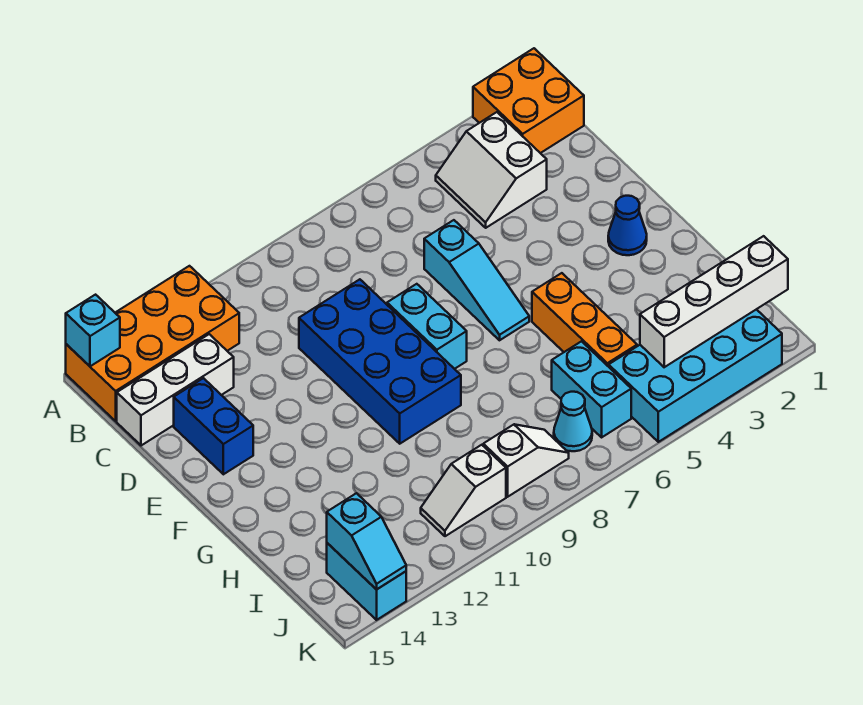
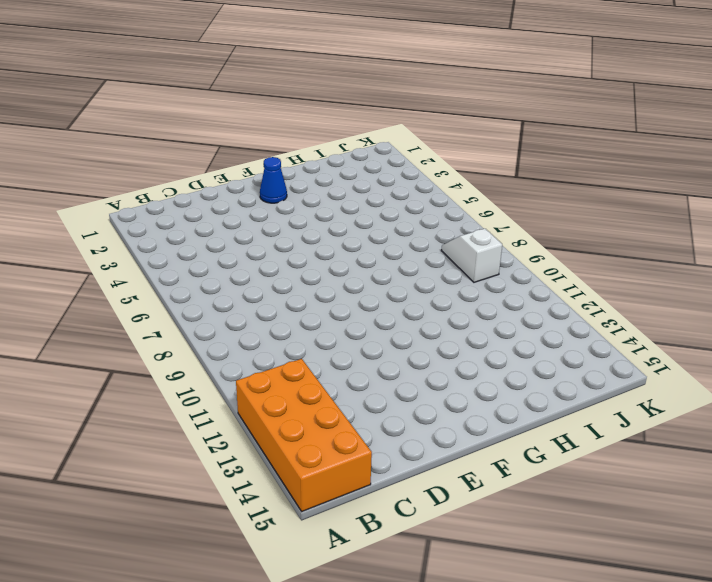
none -> orange 2x2 brick [473,48,584,153]
none -> white 2x2 slope [436,112,547,228]
none -> white 1x3 brick [117,334,234,446]

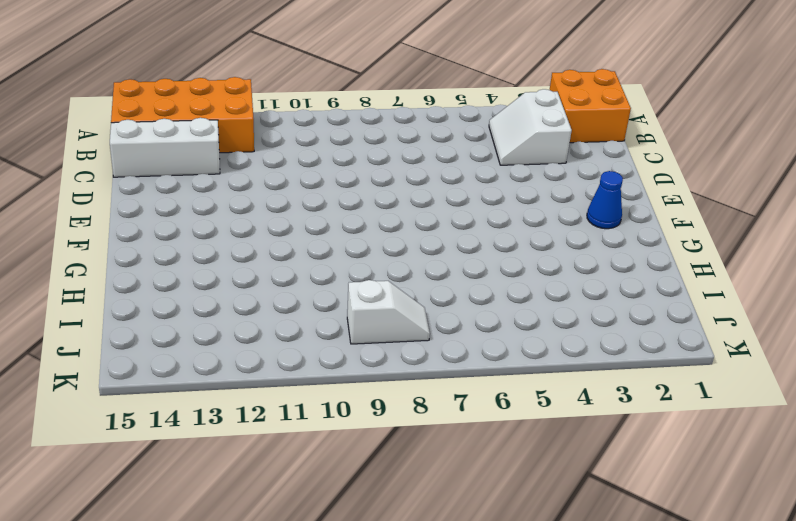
none -> cyan 1x3 slope [424,220,529,340]
none -> blue 2x4 brick [299,279,461,444]
none -> blue 1x2 brick [174,378,253,474]

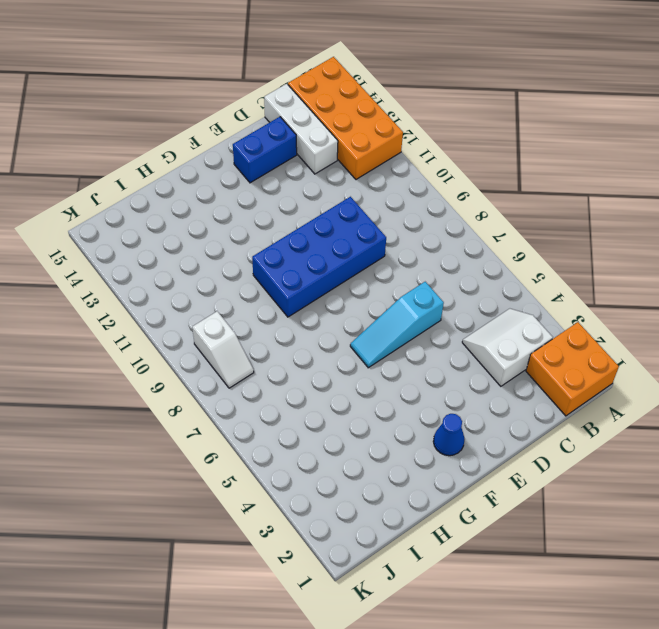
none -> cyan 1x2 brick [387,284,467,369]
none -> orange 1x3 brick [532,273,637,367]
none -> cyan 1x2 brick [552,341,631,437]

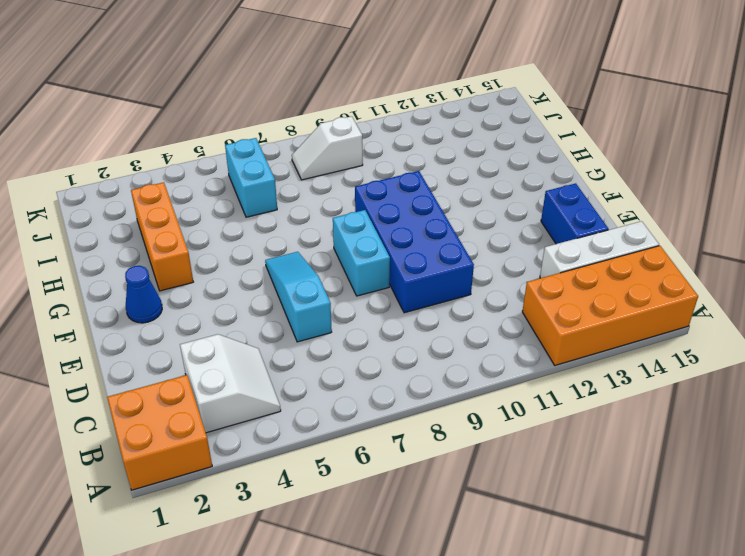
orange 1x3 brick [131,182,193,291] -> orange 1x3 brick moved to [532,273,637,367]
none -> cyan 2x4 brick [609,309,782,442]
none -> cyan 1x1 cone [554,392,592,451]
none -> white 1x2 slope [421,445,506,536]

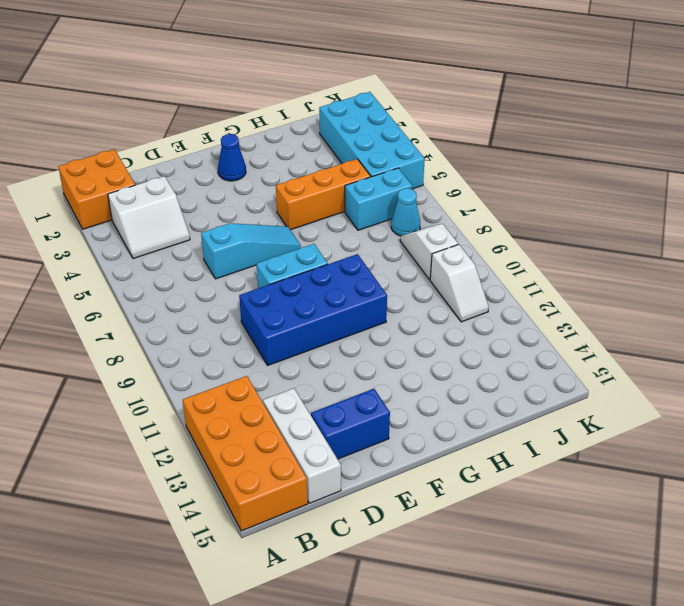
none -> cyan 1x2 brick [327,543,406,620]
none -> cyan 1x1 brick [66,295,120,366]
none -> white 1x4 brick [640,236,788,367]

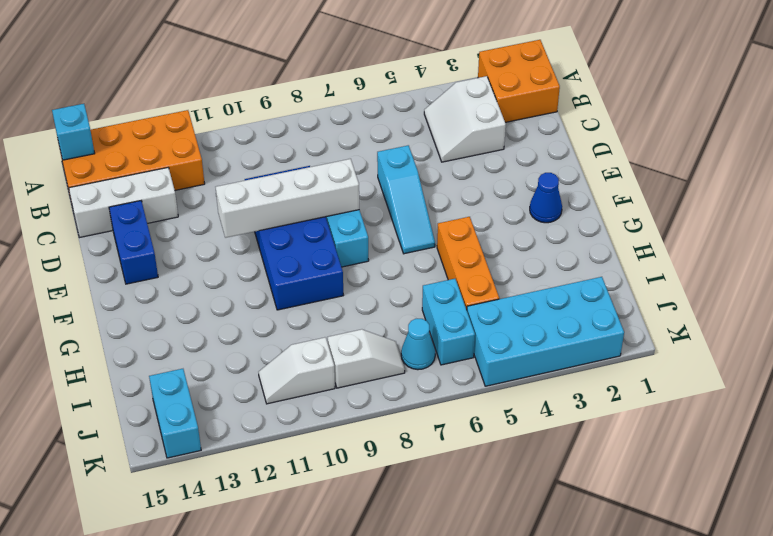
white 1x4 brick [216,159,359,238] -> white 1x4 brick moved to [640,236,788,367]
none -> cyan 1x2 slope [327,493,406,590]

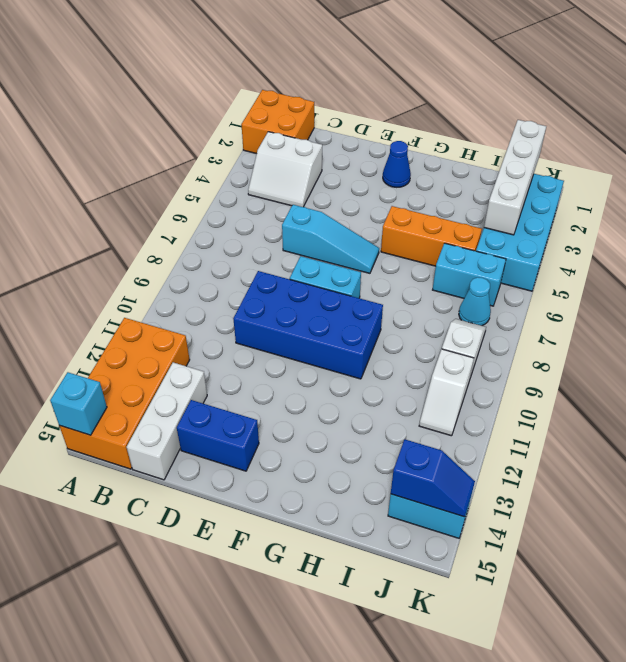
blue 1x2 slope [391,440,475,517] -> cyan 1x2 slope [327,493,406,590]

